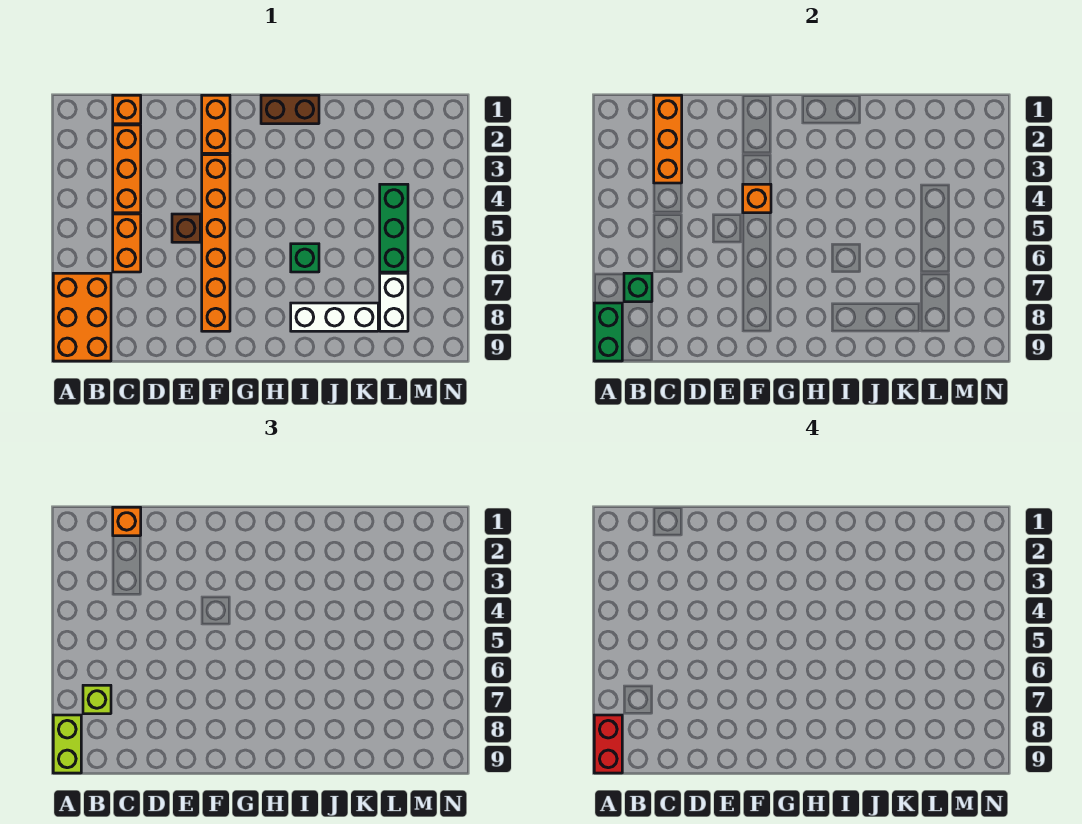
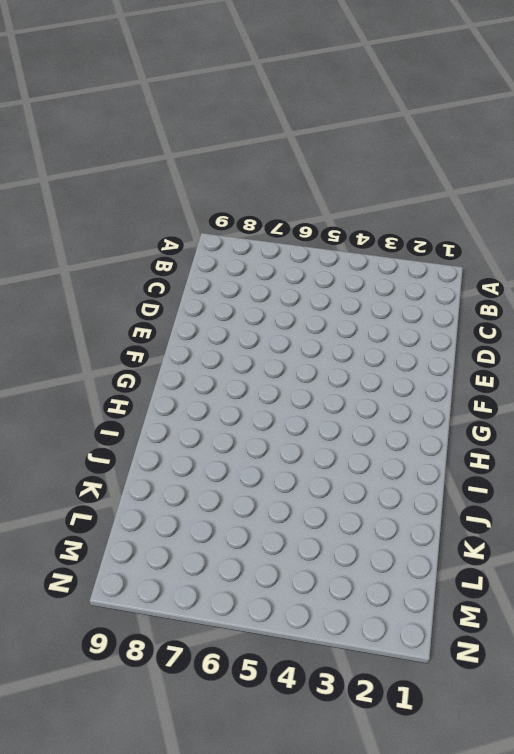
none -> orange 2x3 brick [53,273,111,361]
none -> orange 1x1 brick [113,95,141,124]
none -> orange 1x3 brick [113,125,141,213]

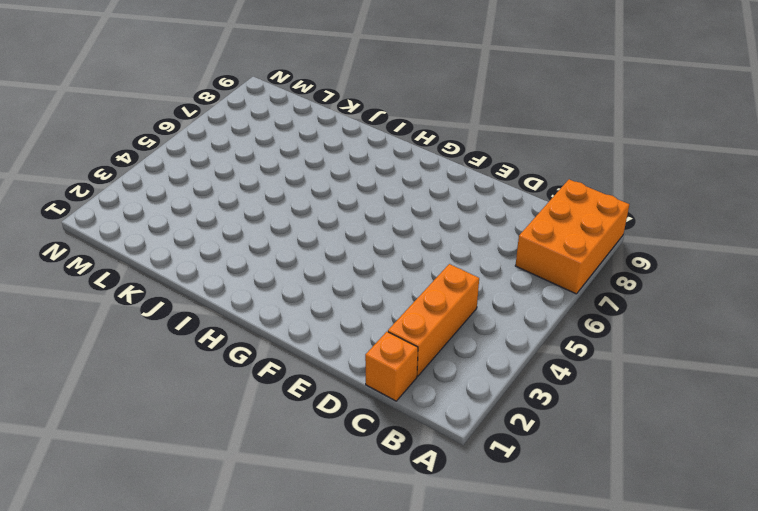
none -> orange 1x2 brick [113,214,141,272]
none -> brown 1x1 brick [172,214,200,242]
none -> orange 1x2 brick [202,95,230,153]

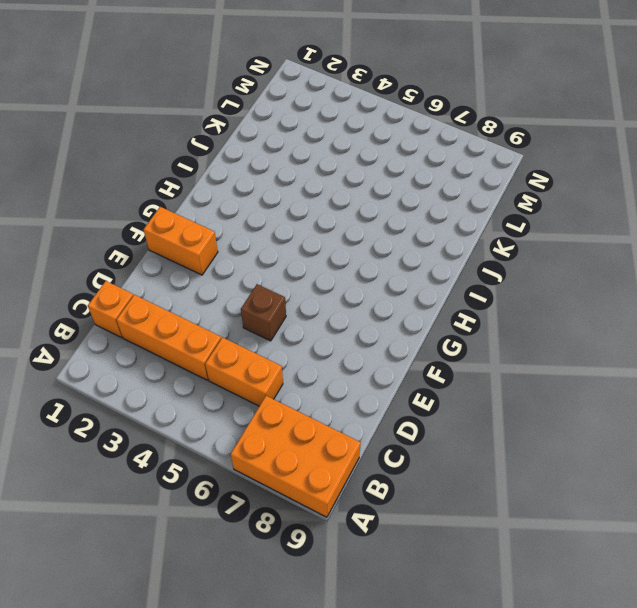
none -> orange 1x6 brick [202,155,230,331]
none -> brown 1x2 brick [261,95,319,124]
none -> green 1x1 brick [291,244,319,272]

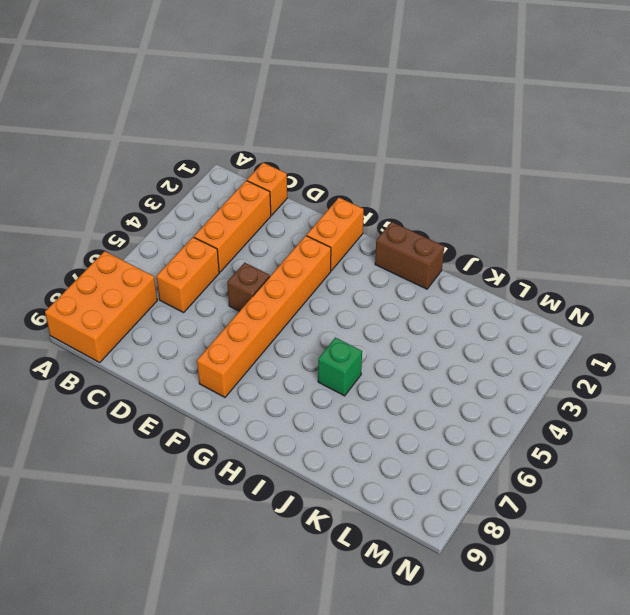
none -> white 1x3 brick [291,303,378,331]
none -> green 1x3 brick [380,184,408,272]
none -> white 1x2 brick [380,273,408,331]

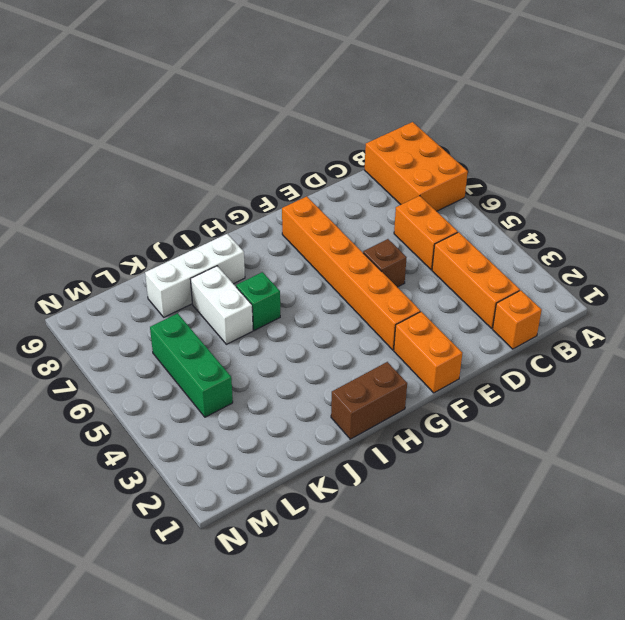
white 1x2 brick [190,266,253,344] -> white 1x2 brick moved to [380,273,408,331]
none -> green 1x2 brick [594,303,622,361]
none -> green 1x1 brick [624,273,652,302]
none -> orange 1x3 brick [654,95,682,183]

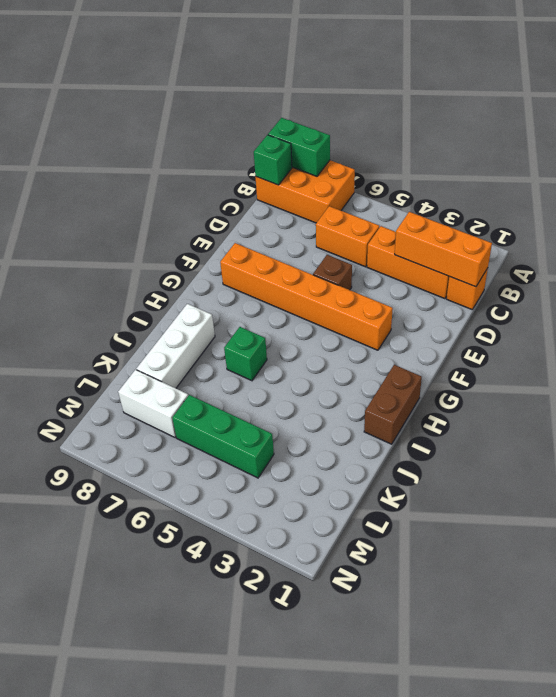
green 1x1 brick [254,135,292,185] -> green 1x1 brick moved to [624,273,652,302]
none -> orange 1x2 brick [202,95,230,153]
none -> orange 1x1 brick [743,184,771,213]
none -> lime 1x2 brick [53,715,81,773]

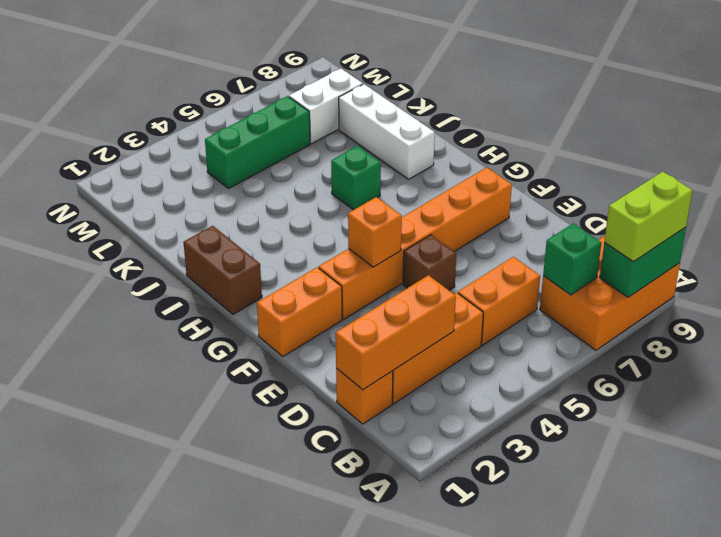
none -> lime 1x1 brick [83,685,111,714]
none -> orange 1x1 brick [113,507,141,536]
none -> red 1x2 brick [594,715,622,773]

